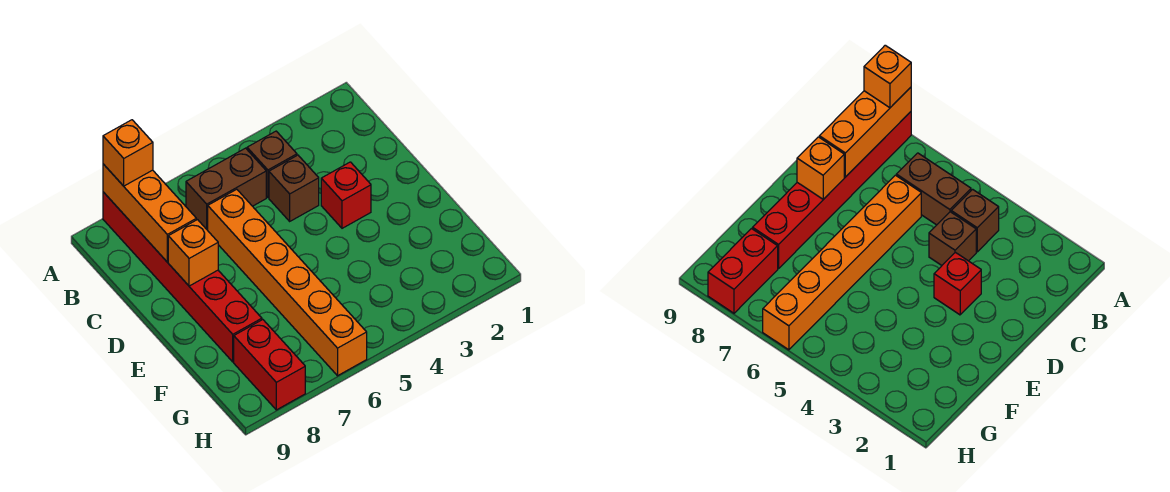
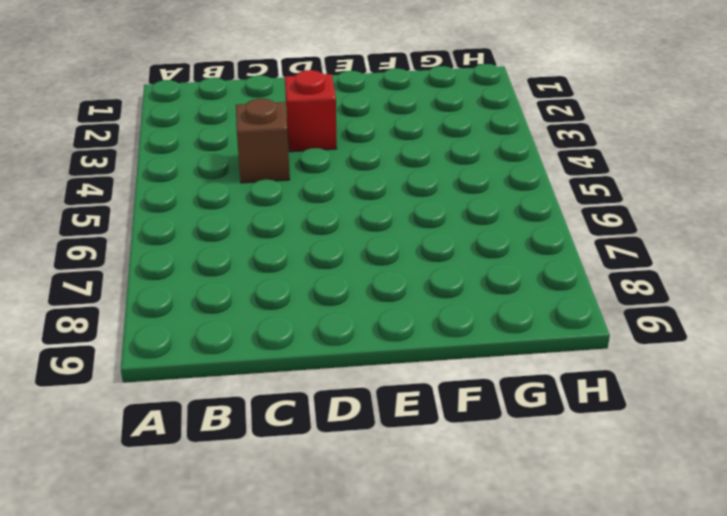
none -> red 1x6 brick [103,192,262,362]
none -> brown 1x1 brick [247,131,297,197]

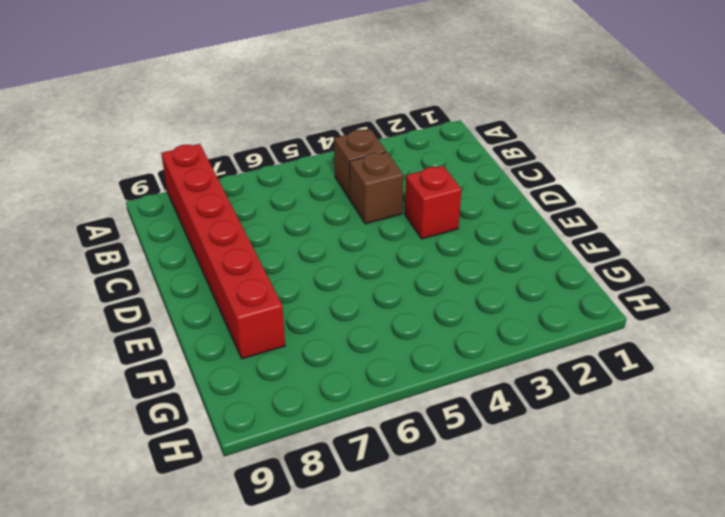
none -> brown 1x2 brick [186,148,266,230]
none -> orange 1x6 brick [208,189,367,376]

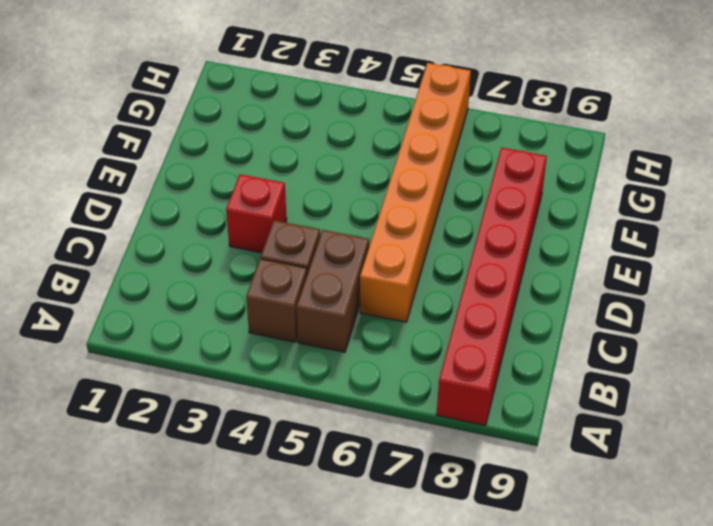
brown 1x2 brick [297,230,369,352] -> brown 1x2 brick turned to [186,148,266,230]
none -> red 1x2 brick [234,320,305,410]
none -> orange 1x3 brick [103,164,196,262]

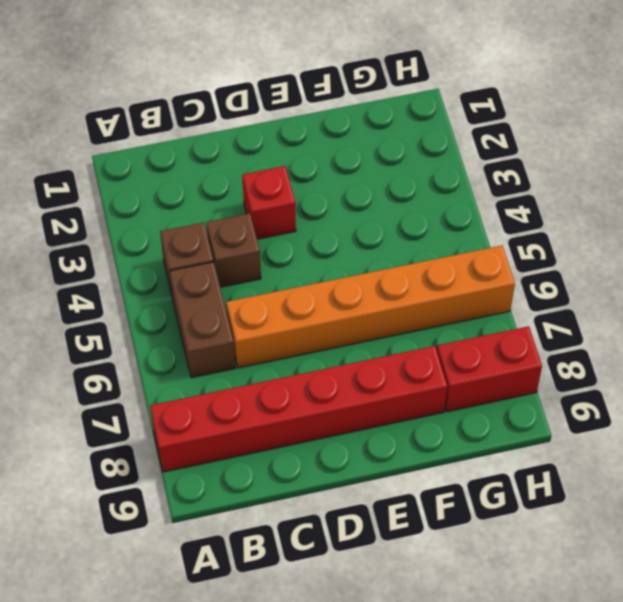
none -> orange 1x3 brick [103,164,196,262]
none -> orange 1x1 brick [168,220,218,286]

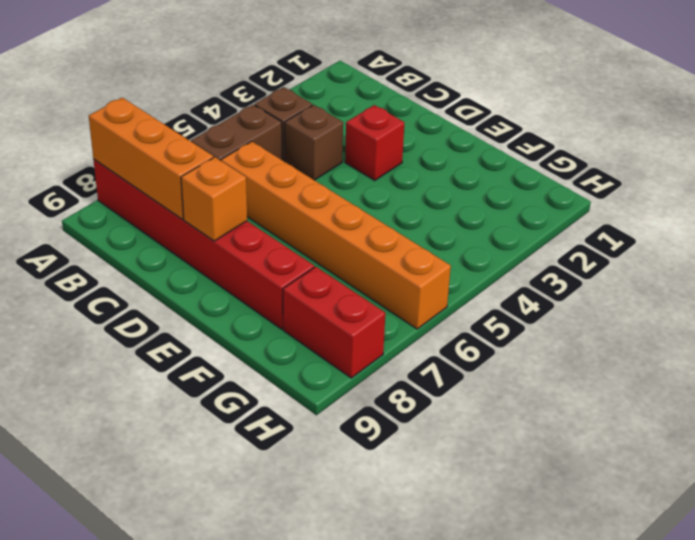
none -> orange 1x1 brick [103,120,153,186]

